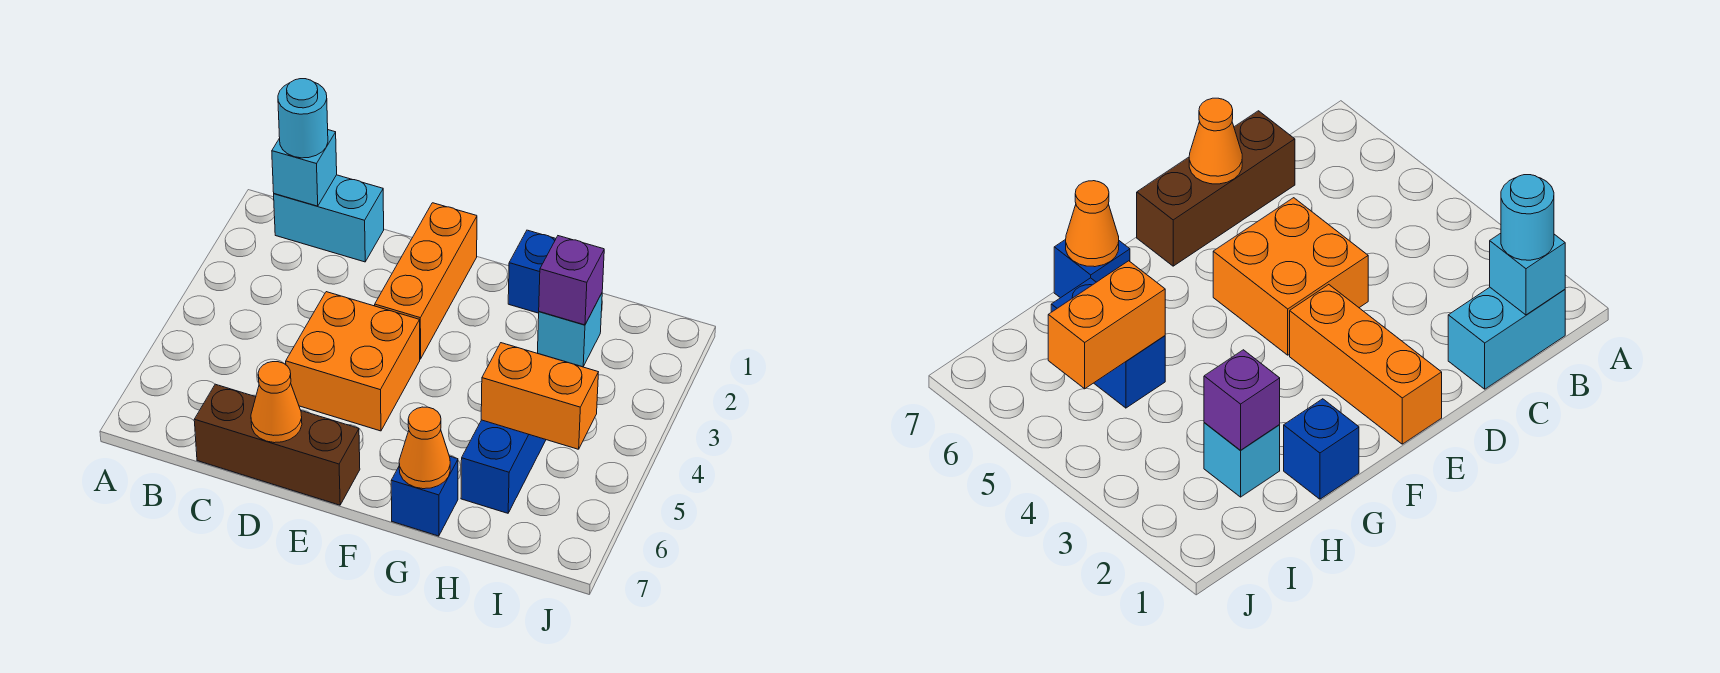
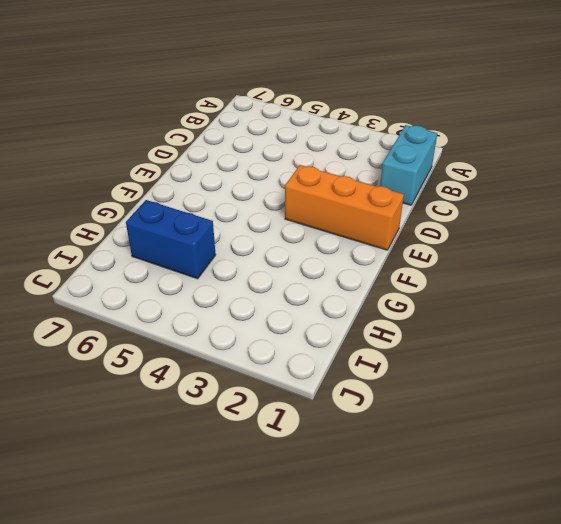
none -> brown 1x3 brick [194,384,360,505]
none -> orange 2x2 brick [286,292,420,431]
none -> blue 1x1 brick [508,230,556,313]

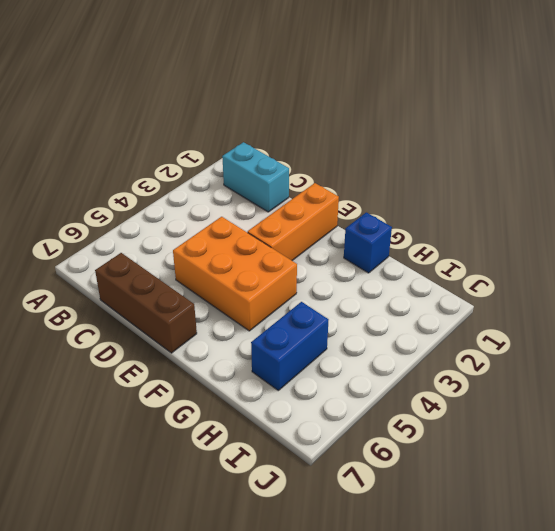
orange 2x3 brick [173,217,297,331] -> orange 2x2 brick [286,292,420,431]
none -> blue 1x1 brick [391,457,458,536]
none -> cyan 1x1 brick [538,293,602,367]
none -> cyan 1x1 brick [272,130,337,206]

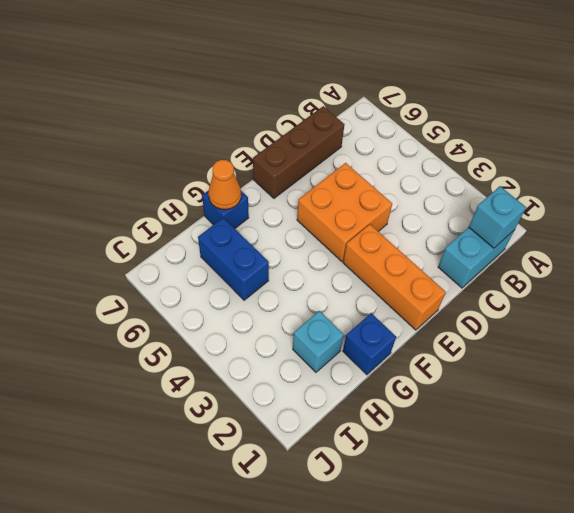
none -> orange 1x1 cone [251,362,302,443]
none -> purple 1x1 brick [539,236,604,325]
none -> orange 1x2 brick [481,343,598,449]

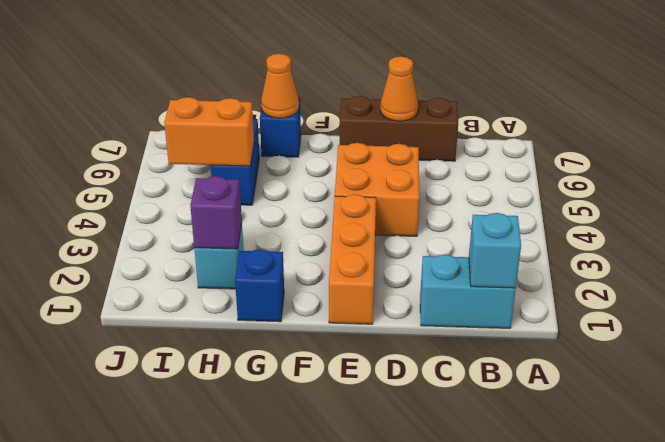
none -> cyan 1x1 round brick [278,79,328,158]

